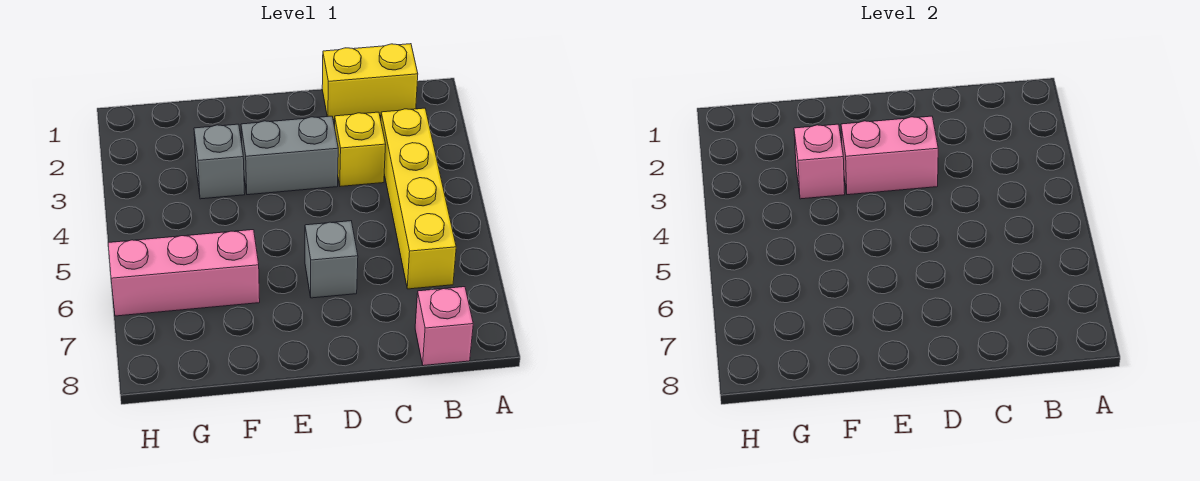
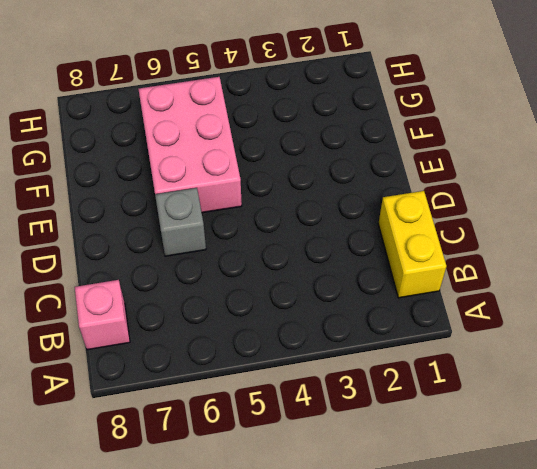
pink 2x3 brick [138,77,242,213] -> pink 1x3 brick [108,230,260,316]
none -> yellow 1x4 brick [381,108,456,289]
none -> yellow 1x1 brick [335,112,386,187]

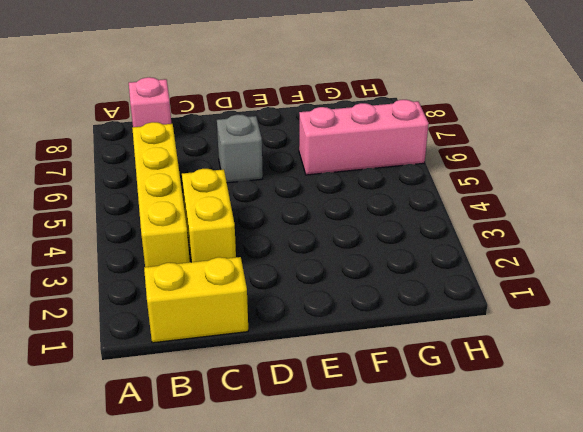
yellow 1x2 brick [182,169,236,262] -> yellow 1x1 brick [335,112,386,187]
none -> grey 1x2 brick [241,116,338,195]
none -> grey 1x1 brick [194,124,245,199]

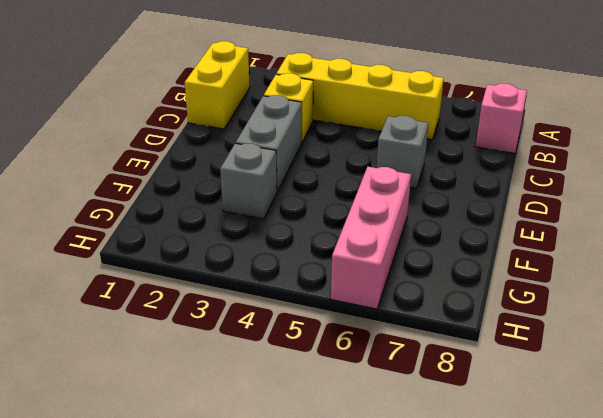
none -> pink 1x2 brick [841,116,938,195]
none -> pink 1x1 brick [794,124,845,199]

